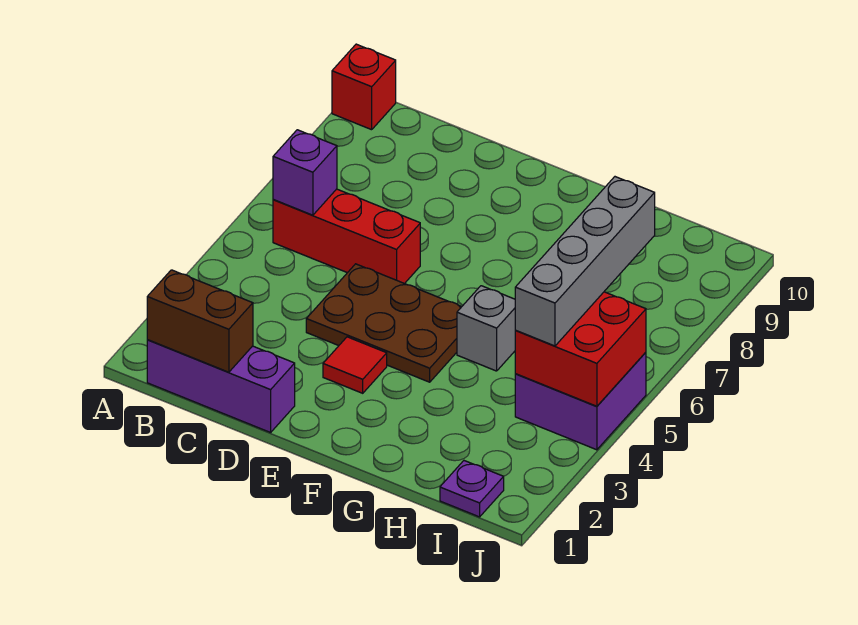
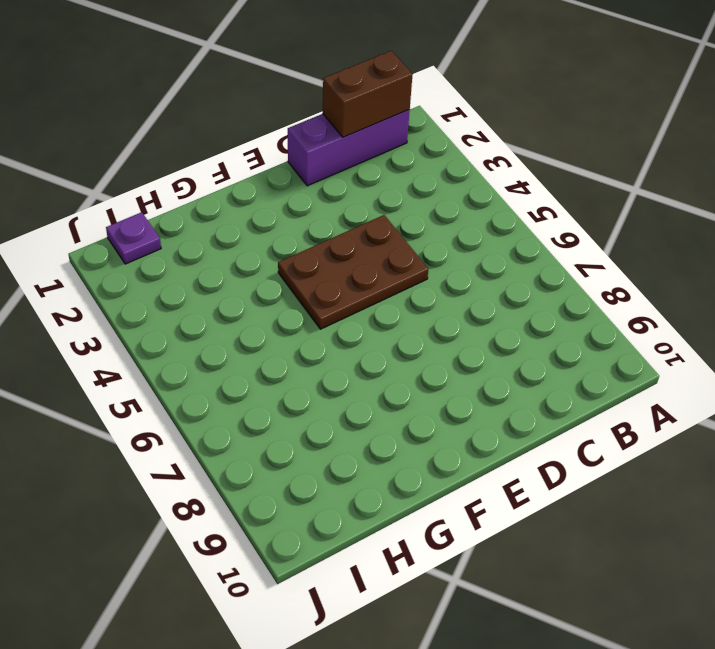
none -> red 1x1 brick [332,44,396,130]
none -> red 1x3 brick [273,189,420,284]
none -> red 1x1 tile [323,337,387,393]

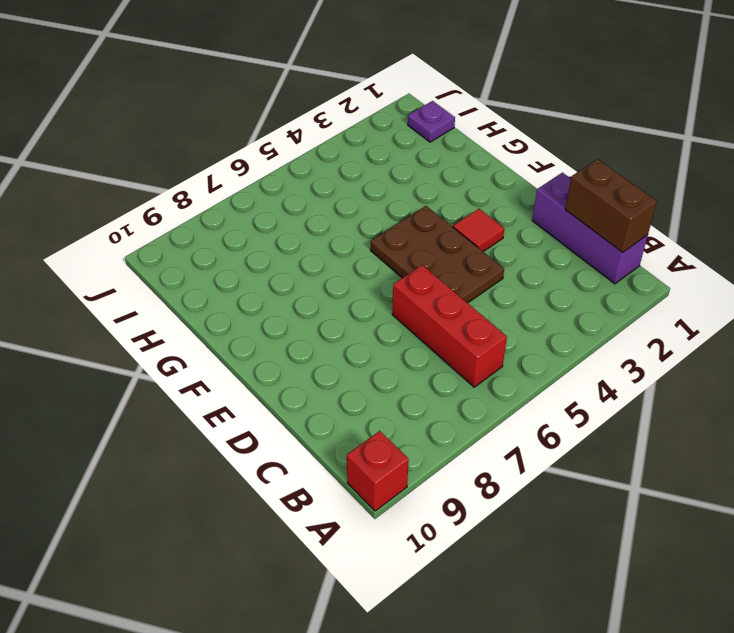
none -> grey 1x1 brick [457,286,516,371]
none -> purple 2x2 brick [515,352,646,450]
none -> purple 1x1 brick [273,130,337,215]

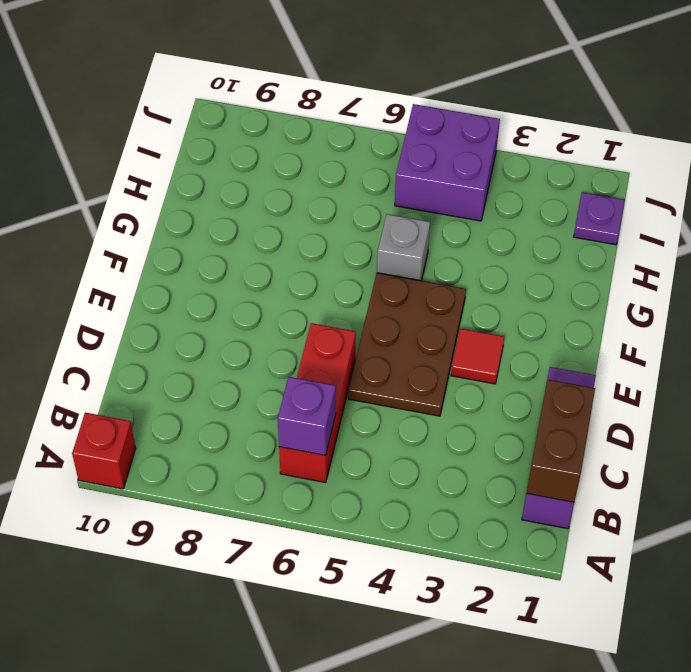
none -> red 2x2 brick [515,292,646,406]
none -> grey 1x4 brick [515,177,655,346]

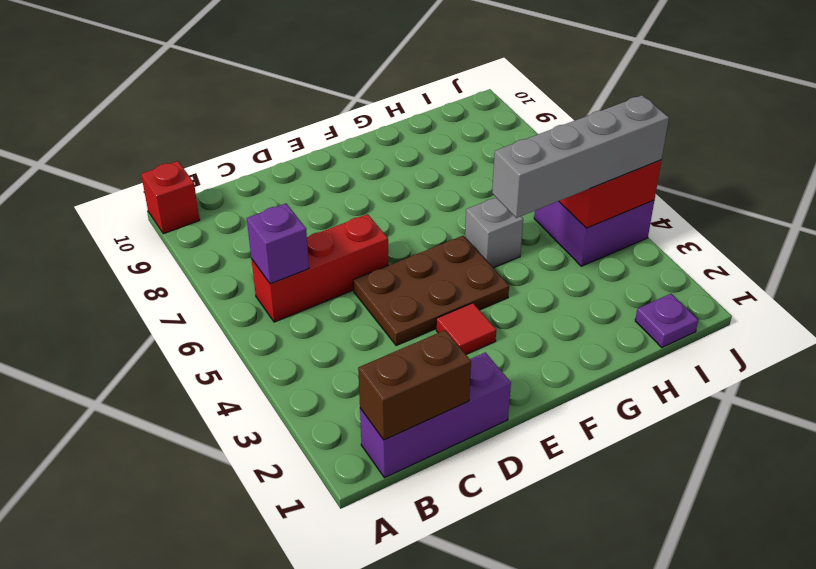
grey 1x4 brick [492,95,669,218] -> grey 1x4 brick turned to [515,177,655,346]

